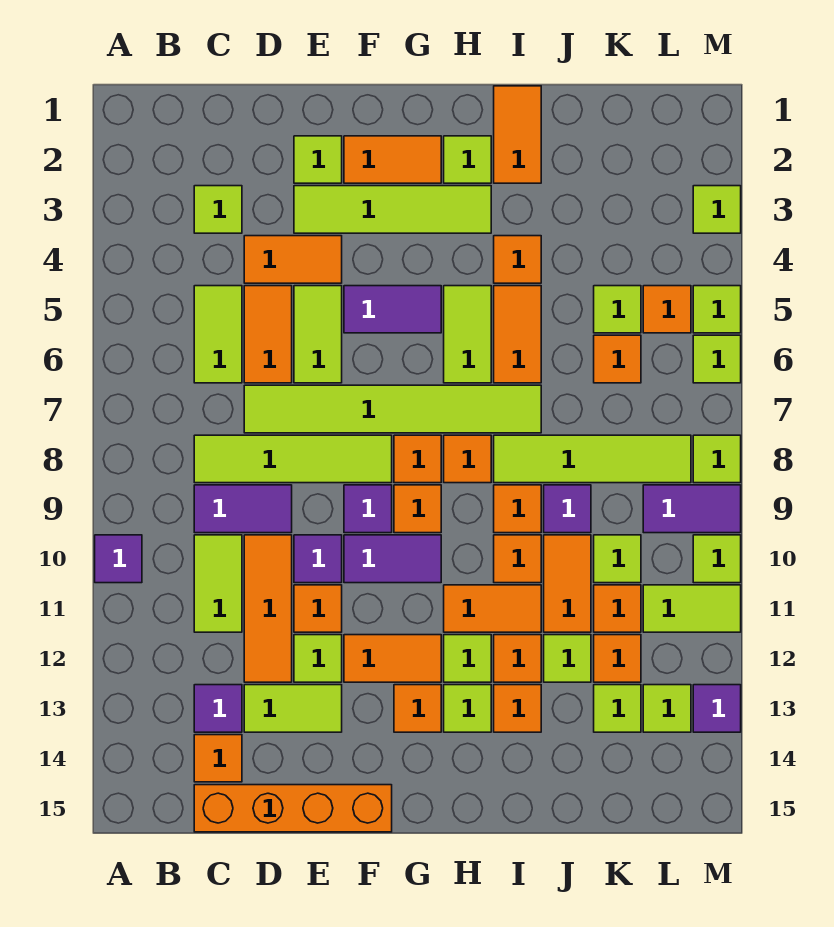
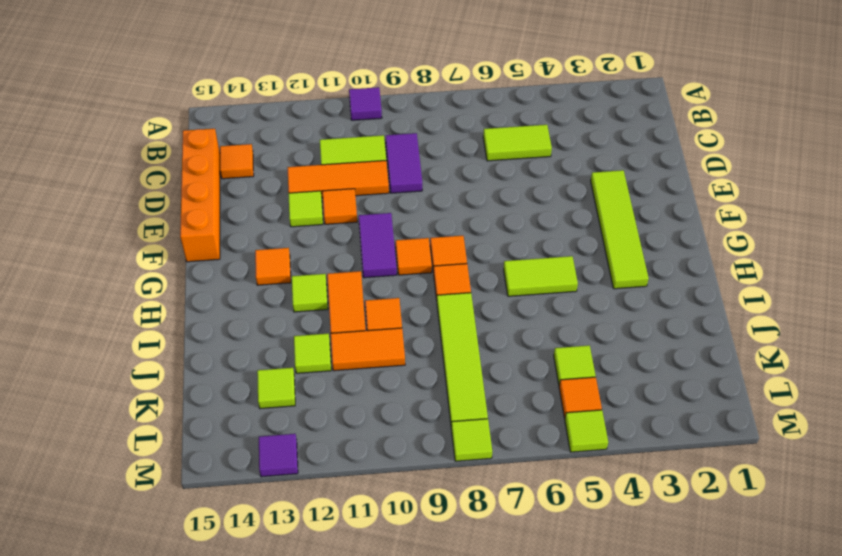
none -> lime 1x1 tile [194,186,242,233]
none -> lime 1x4 tile [194,435,392,483]
none -> purple 1x1 tile [194,685,242,732]
none -> orange 1x2 tile [244,236,342,283]

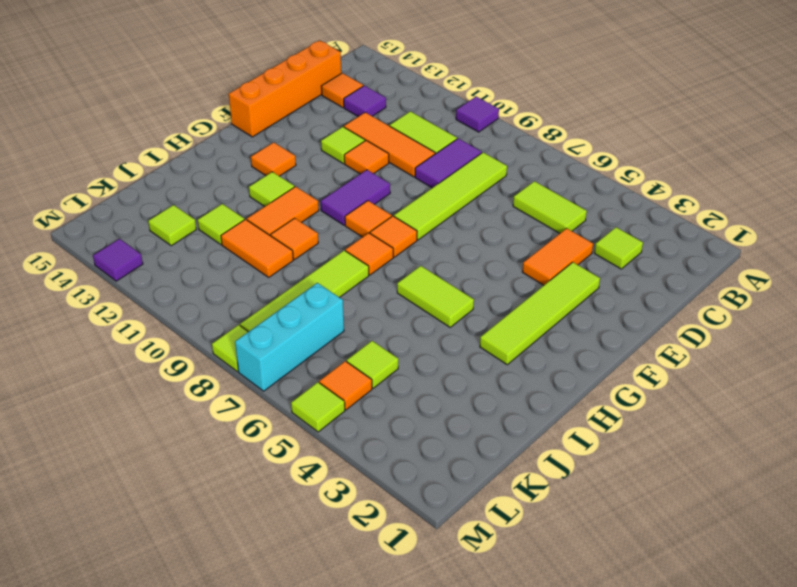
cyan 1x3 brick [235,283,344,391] -> none
none -> orange 1x2 tile [244,286,292,383]
none -> lime 1x6 tile [244,385,541,433]
none -> lime 1x2 tile [244,685,342,732]
none -> lime 1x1 tile [294,136,342,183]

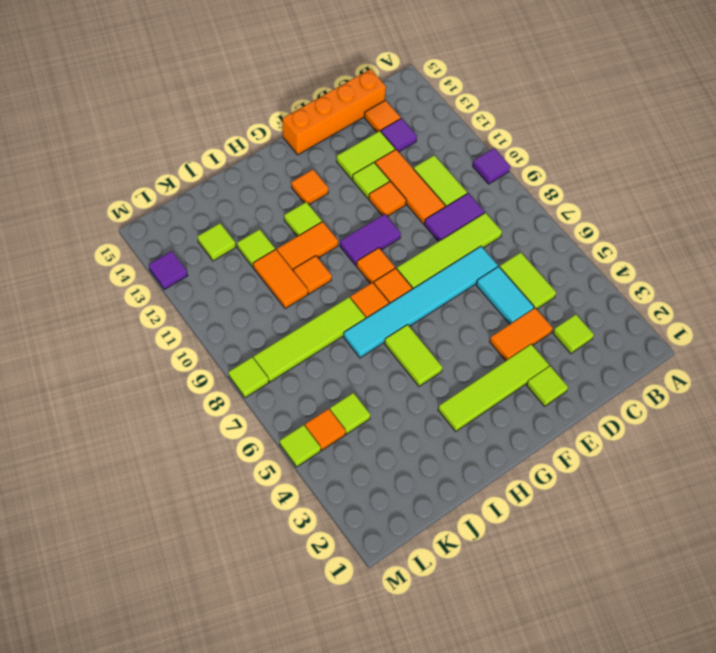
cyan 1x2 tile [476,267,534,324] -> orange 1x2 tile [244,286,292,383]
cyan 1x6 tile [344,246,498,358] -> lime 1x6 tile [244,385,541,433]
none -> lime 1x2 tile [294,286,342,383]
none -> purple 1x1 tile [294,535,342,583]
none -> orange 1x2 tile [344,136,441,183]
none -> purple 1x2 tile [344,286,441,333]

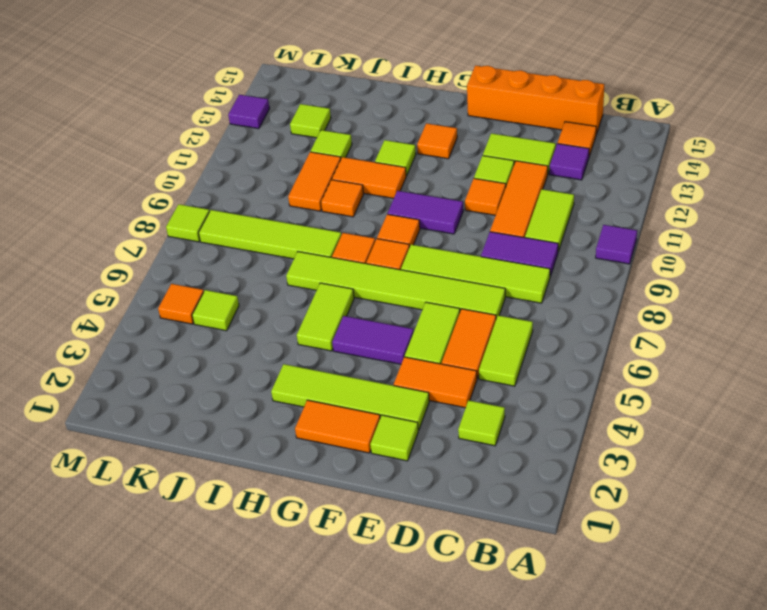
none -> purple 1x1 tile [294,535,342,583]
none -> purple 1x1 tile [344,485,392,533]
none -> orange 1x2 tile [344,635,441,682]
none -> lime 1x1 tile [444,136,491,183]

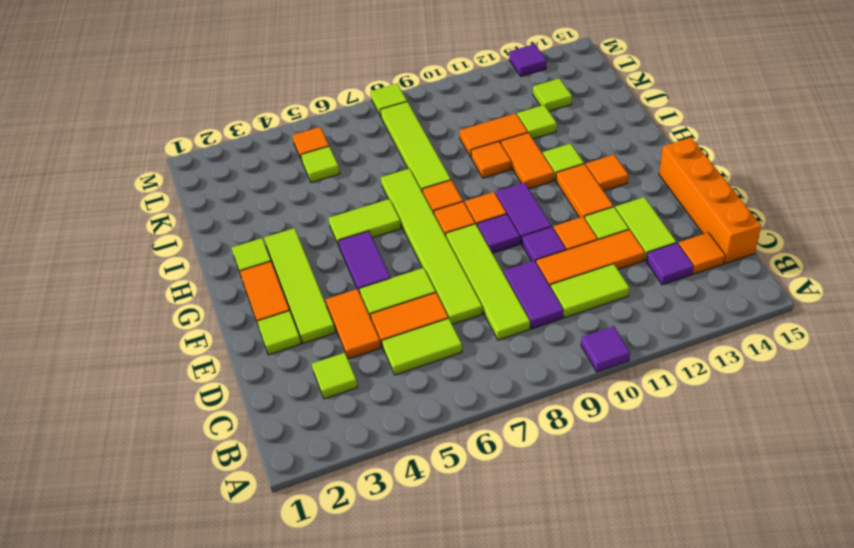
none -> lime 1x1 tile [444,685,491,732]
none -> orange 1x2 tile [494,86,541,183]
none -> orange 1x1 tile [494,236,541,283]
none -> orange 1x2 tile [494,286,541,383]

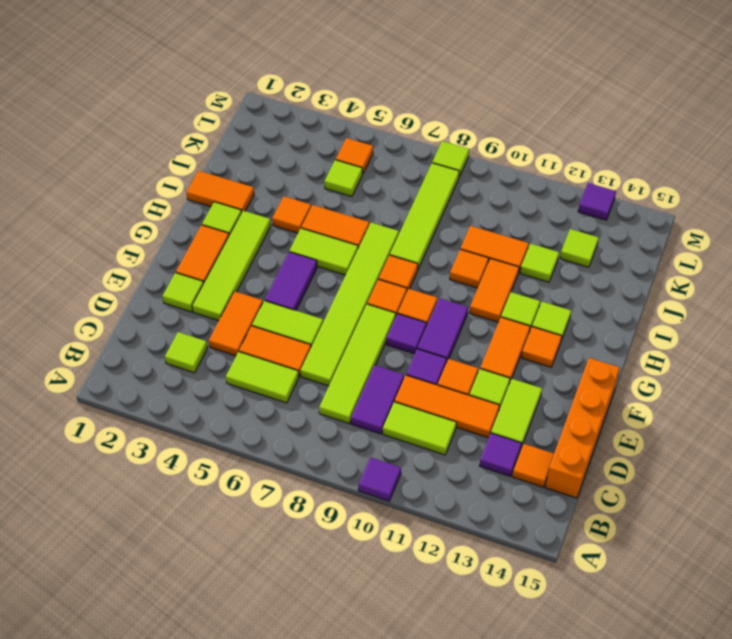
none -> orange 1x1 tile [494,485,541,533]
none -> orange 1x1 tile [494,635,541,682]
none -> orange 1x1 tile [494,685,541,732]
none -> purple 1x1 tile [544,485,591,533]

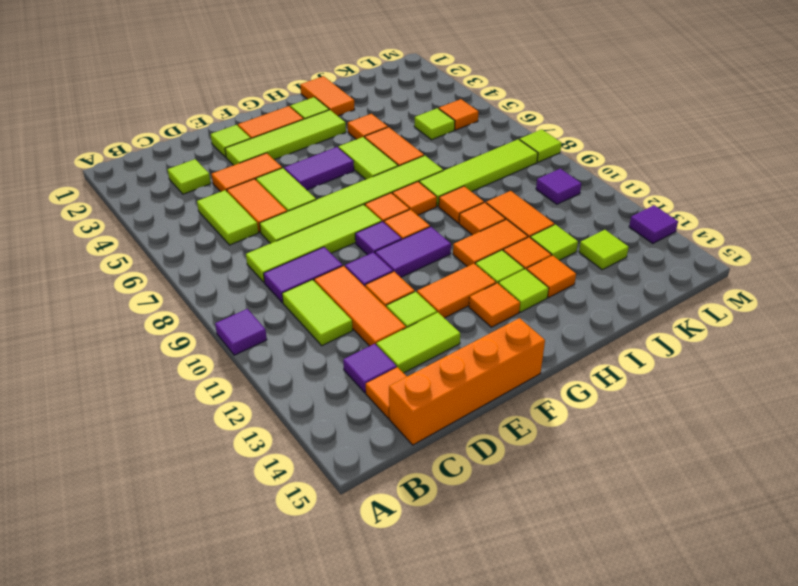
purple 1x1 tile [536,169,581,204] -> purple 1x1 tile moved to [544,485,591,533]
none -> orange 1x1 tile [594,335,641,383]
none -> lime 1x1 tile [594,535,641,583]
none -> orange 1x1 tile [594,585,641,632]
none -> orange 1x1 tile [594,635,641,682]

